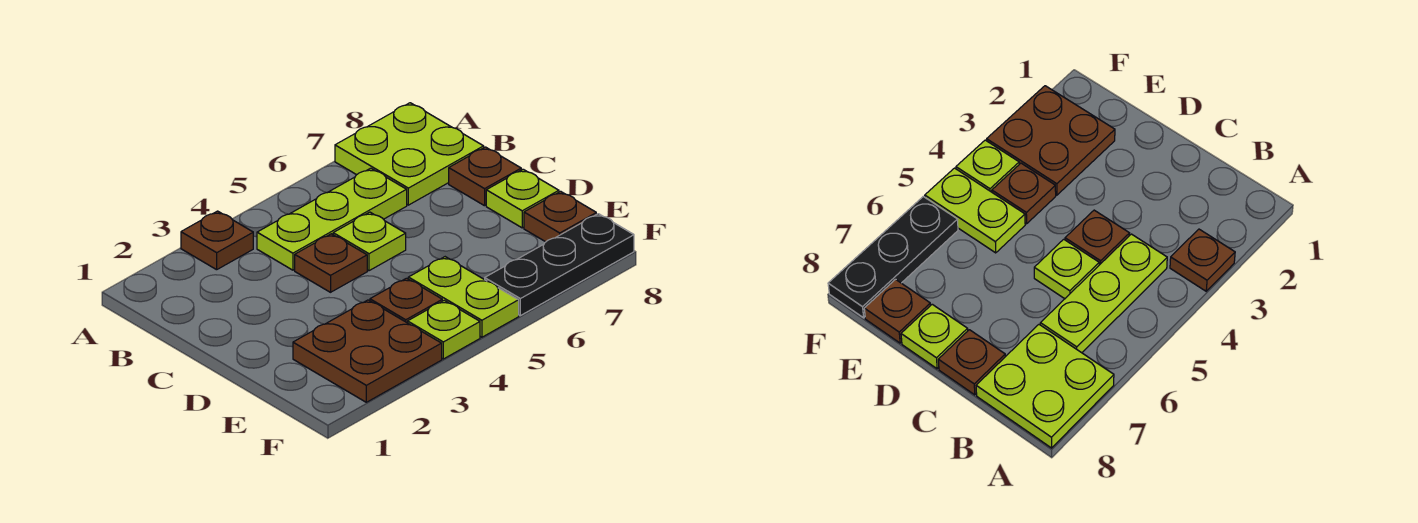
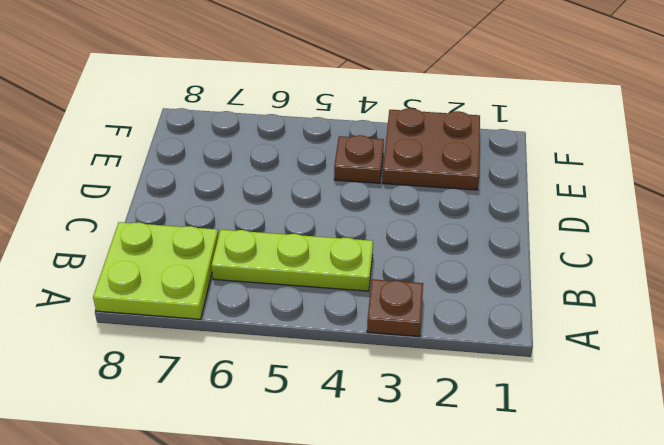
none -> brown 1x1 plate [295,234,367,292]
none -> lime 1x1 plate [333,212,406,271]
none -> brown 1x1 plate [449,147,521,206]

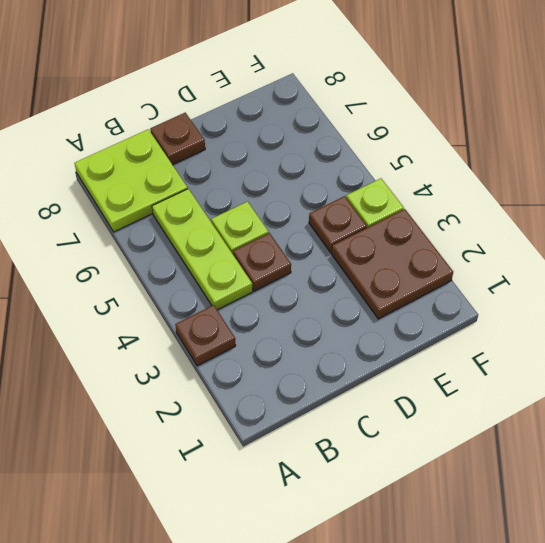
none -> lime 1x1 plate [486,169,559,228]
none -> lime 1x2 plate [408,257,519,337]
none -> brown 1x1 plate [524,191,596,242]

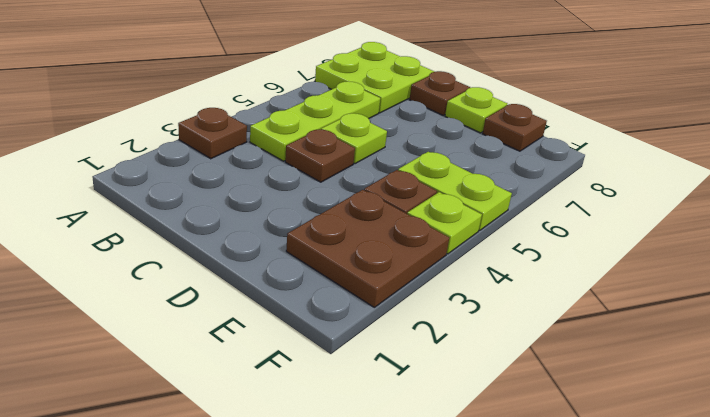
none -> black 1x3 plate [485,214,634,316]

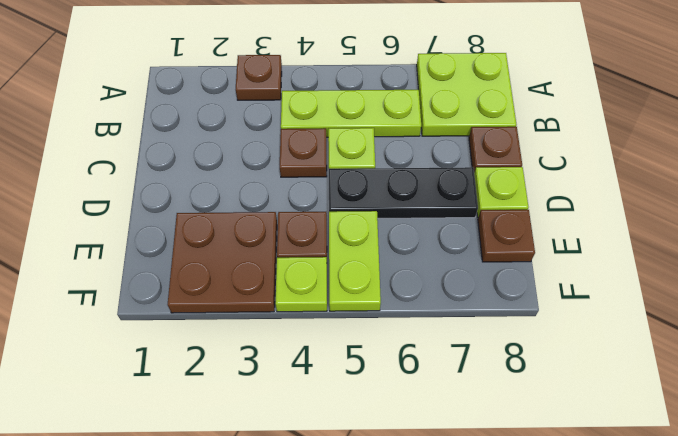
black 1x3 plate [329,167,478,218] -> black 1x3 plate moved to [485,214,634,316]

